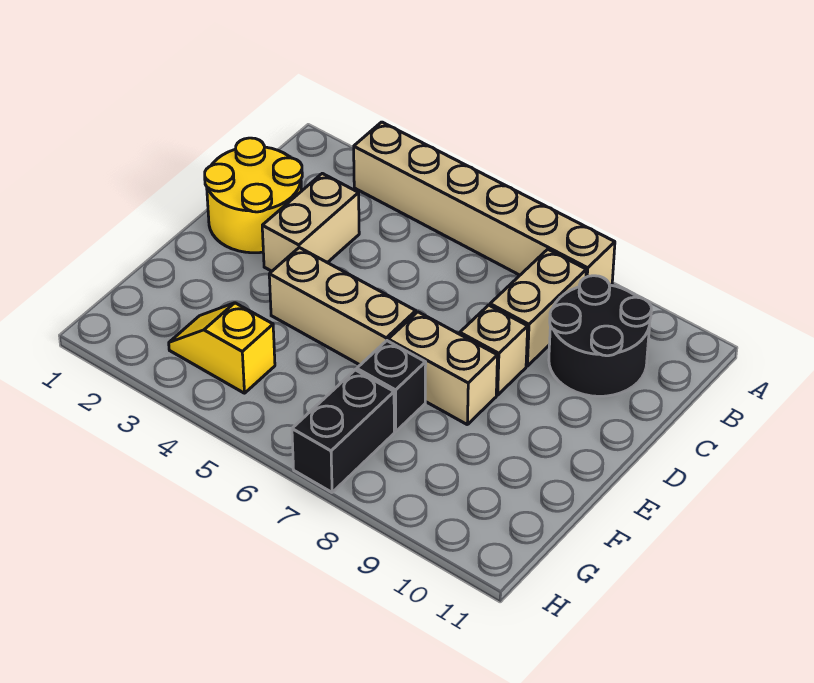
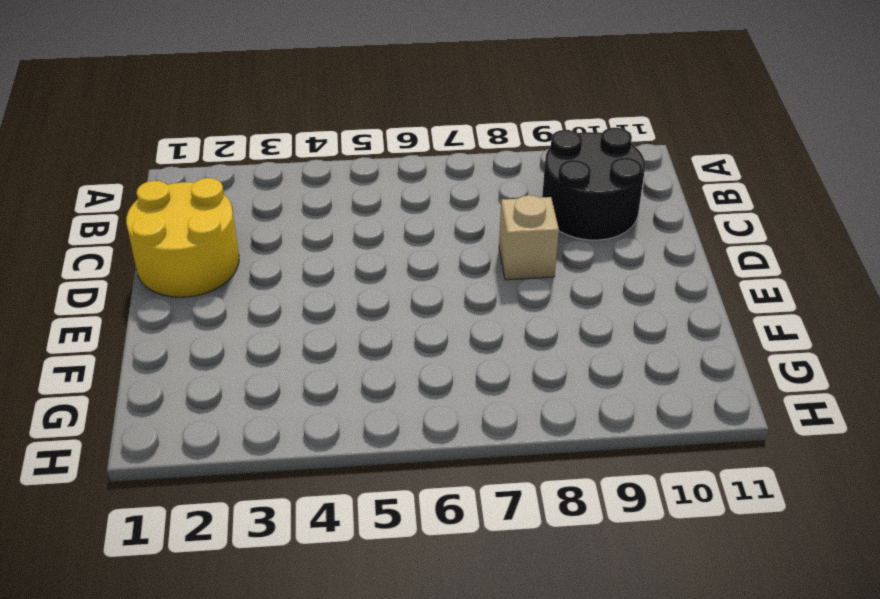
none -> tan 1x6 brick [354,122,615,285]
none -> tan 1x2 brick [490,249,586,366]

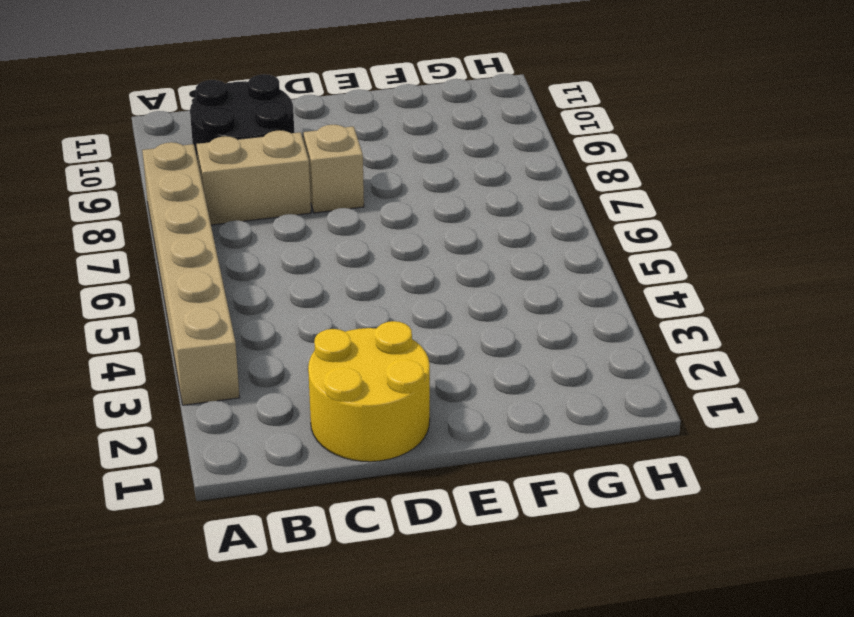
none -> tan 1x2 brick [262,173,359,271]
none -> tan 1x3 brick [269,248,416,365]

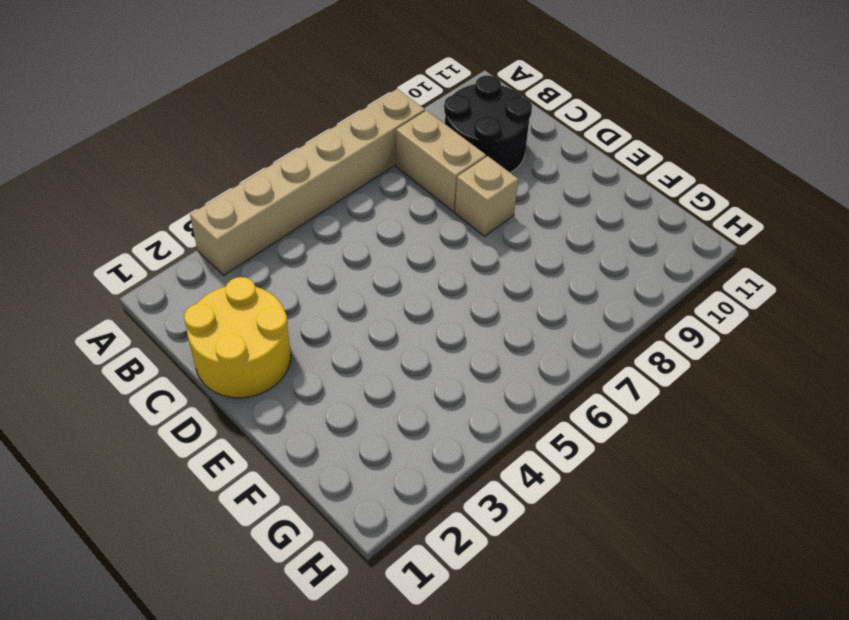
none -> tan 1x2 brick [262,173,359,271]
none -> tan 1x3 brick [269,248,416,365]

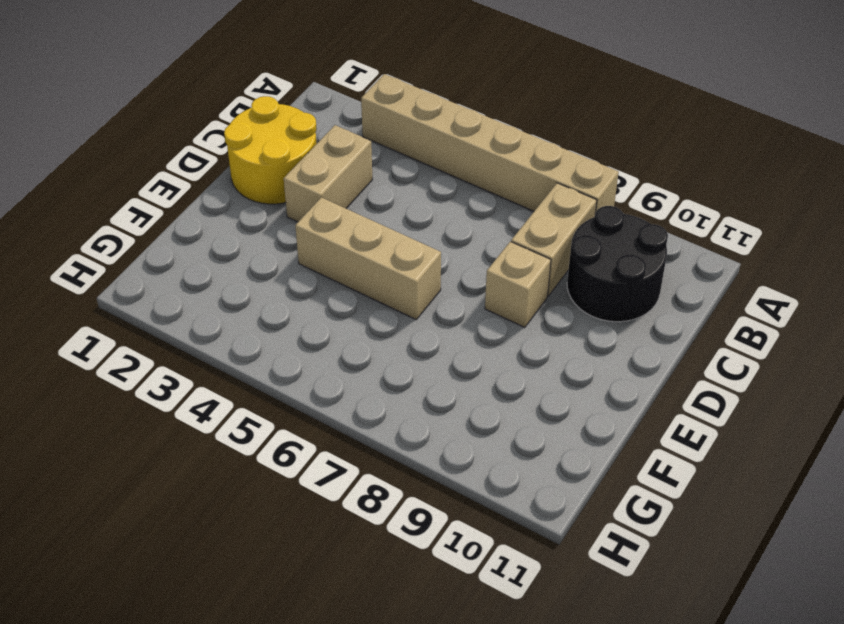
none -> tan 1x2 brick [388,312,497,424]
none -> black 1x1 brick [357,341,426,431]

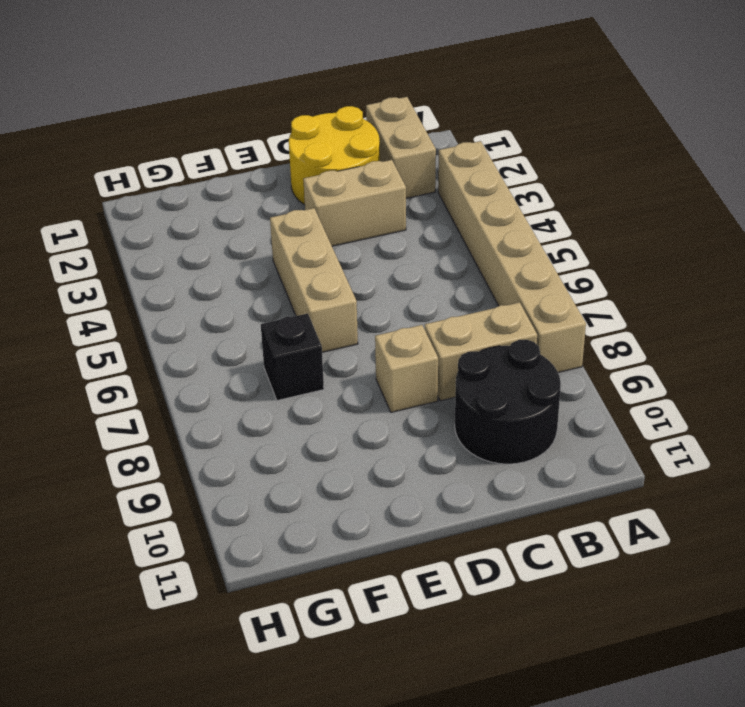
tan 1x2 brick [366,97,436,198] -> tan 1x2 brick moved to [388,312,497,424]
none -> yellow 1x2 slope [169,303,275,393]
none -> black 1x2 brick [292,370,394,492]

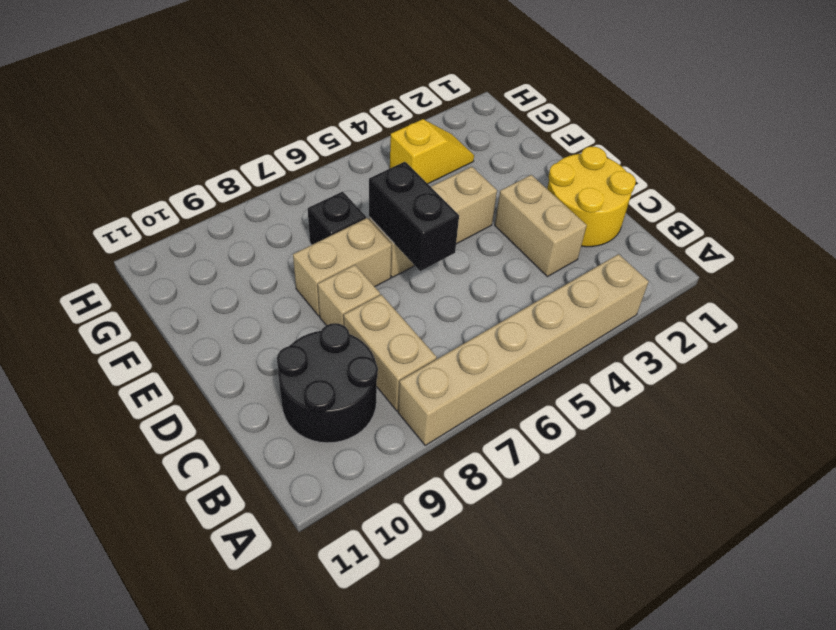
black 1x2 brick [369,162,459,271] -> black 1x2 brick moved to [292,370,394,492]

